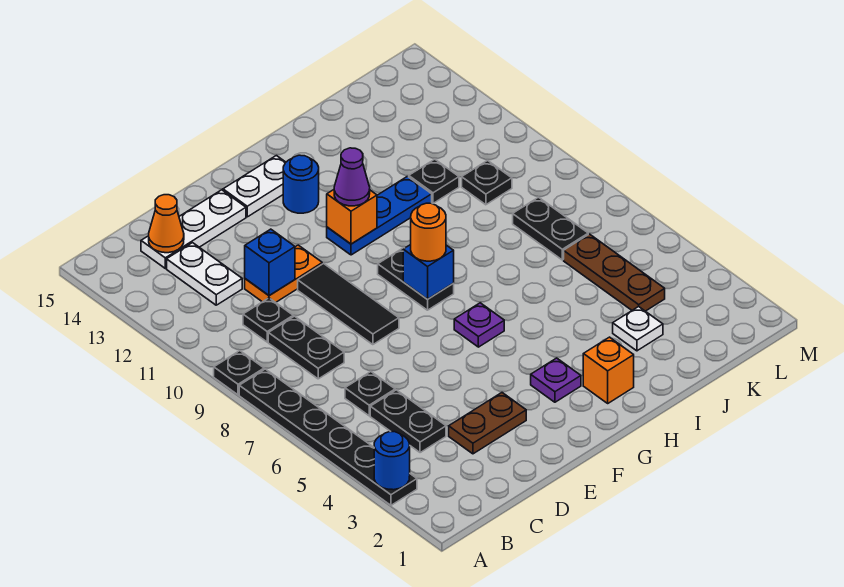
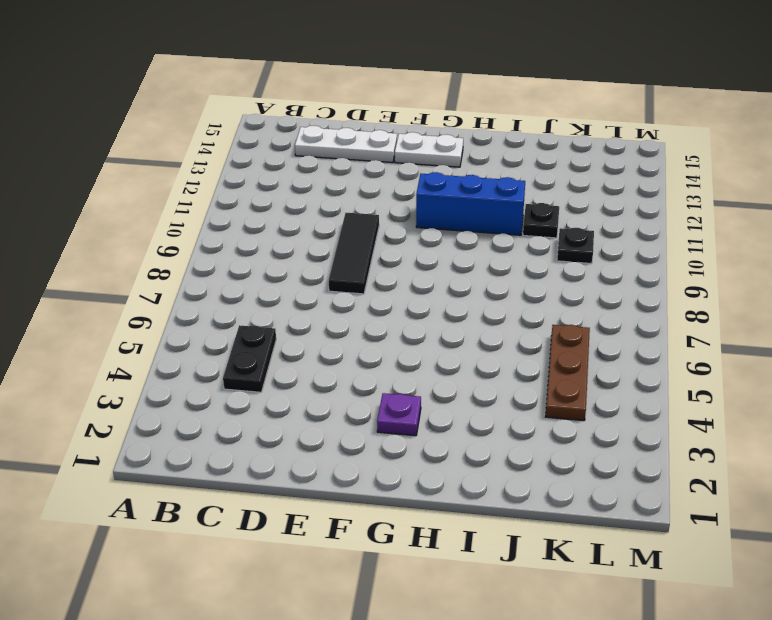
blue 1x3 brick [416,172,525,235] -> blue 1x3 plate [327,176,432,255]
none -> black 1x6 plate [239,369,417,505]
none -> black 1x1 plate [214,351,264,395]
none -> black 1x1 plate [345,372,395,416]
none -> black 1x2 plate [268,316,344,379]

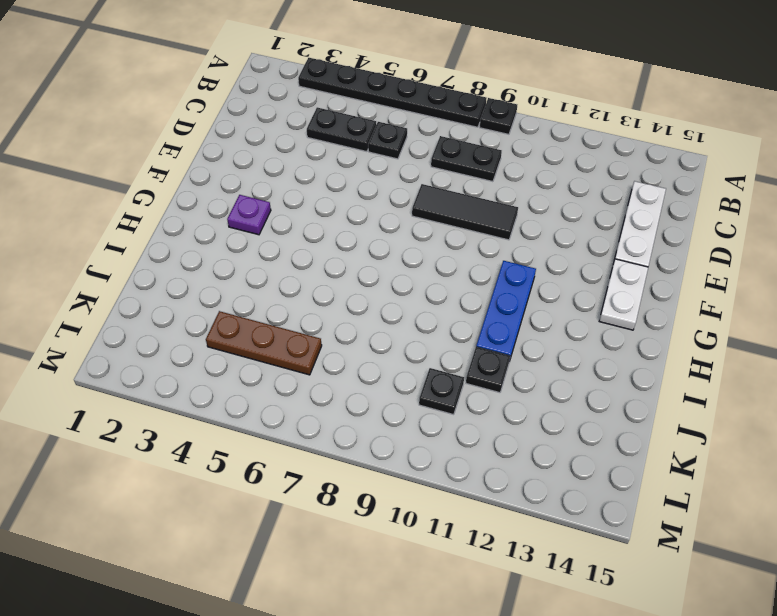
none -> black 1x1 plate [243,298,293,342]
none -> white 1x2 plate [167,243,242,305]
none -> brown 1x2 plate [449,393,526,454]
none -> orange 1x2 plate [245,245,322,302]

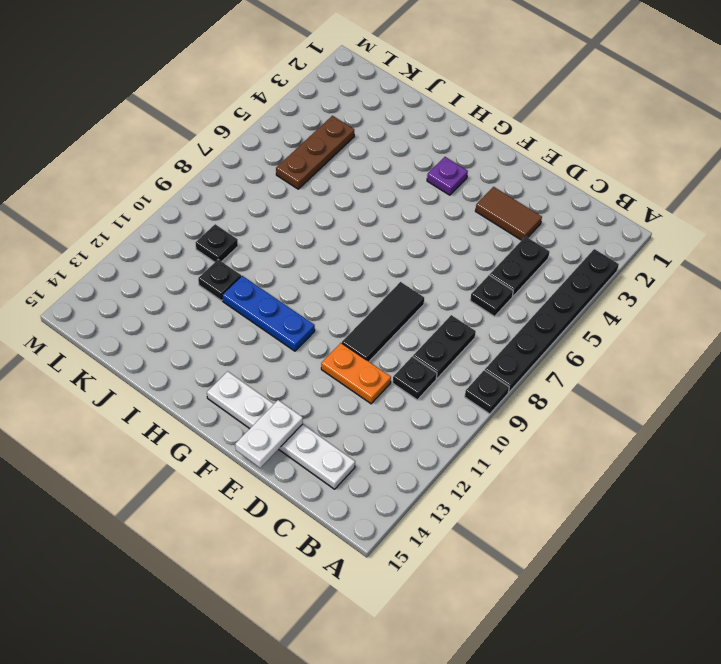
brown 1x2 tile [476,187,542,240] -> brown 1x2 plate [449,393,526,454]
white 1x2 plate [235,400,303,468] -> white 1x2 plate moved to [167,243,242,305]
none -> purple 1x1 plate [454,303,504,347]
none -> black 1x2 plate [378,248,454,310]
none -> blue 1x1 round brick [283,155,319,213]
none -> orange 1x1 brick [583,337,634,403]

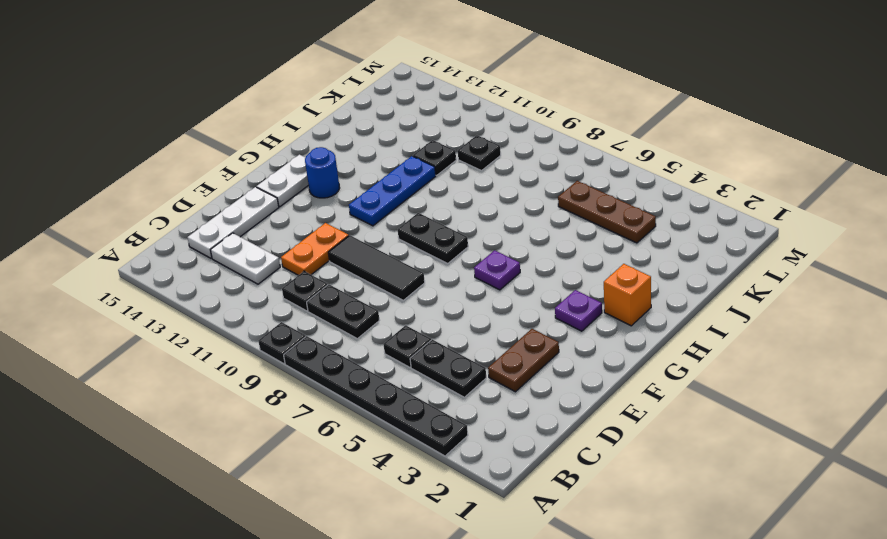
none -> white 1x1 plate [613,307,663,351]
none -> black 1x2 plate [513,197,588,260]
none -> blue 1x1 round brick [374,432,410,490]
none -> orange 1x1 cone [149,195,184,253]

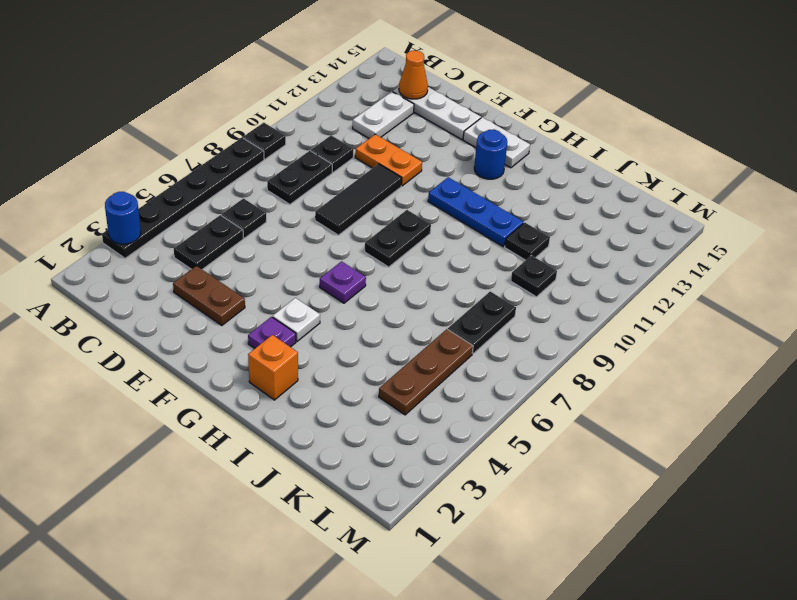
white 1x1 plate [273,298,320,341] -> white 1x1 plate moved to [613,307,663,351]
none -> blue 1x1 brick [245,229,295,296]
none -> blue 1x1 brick [403,245,454,299]
none -> orange 1x1 brick [327,190,377,244]
none -> orange 1x1 round brick [411,203,446,261]

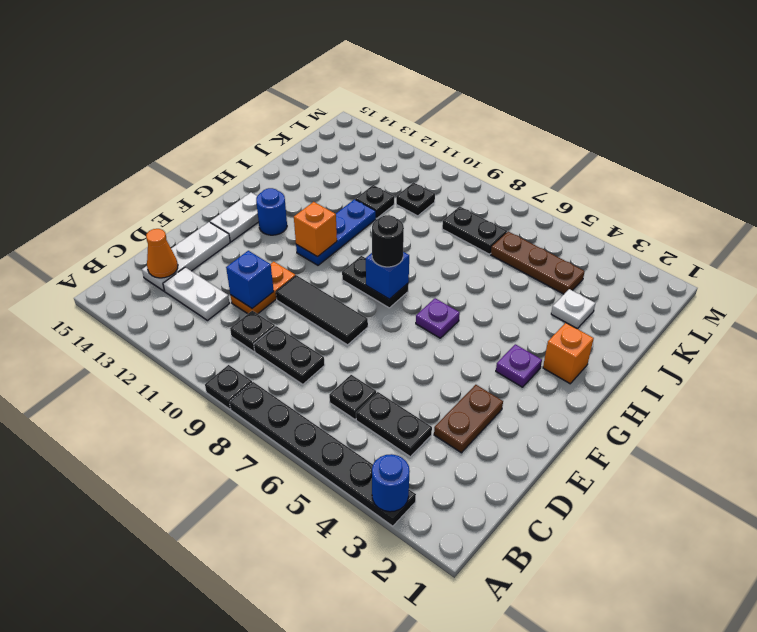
black 1x1 round brick [372,215,404,267] -> orange 1x1 round brick [411,203,446,261]
none -> purple 1x1 cone [334,148,370,206]

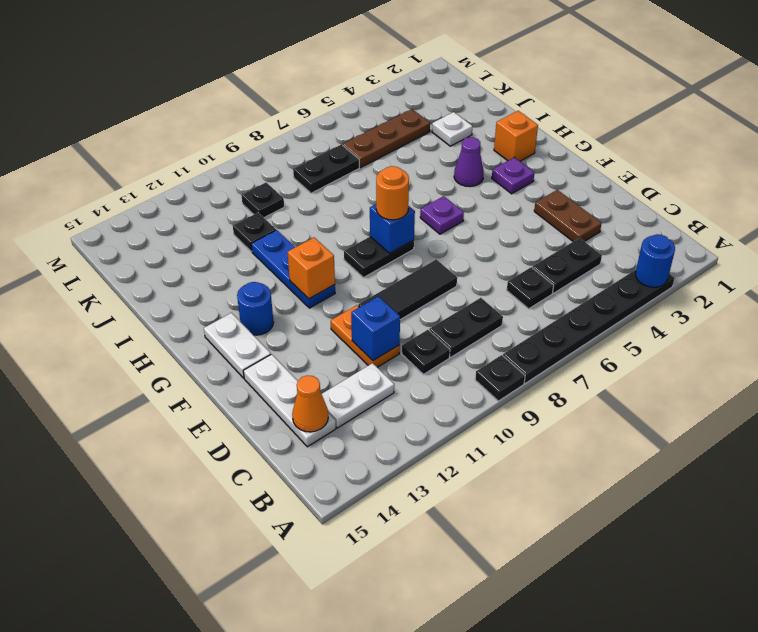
purple 1x1 cone [454,137,484,186] -> purple 1x1 cone moved to [334,148,370,206]

